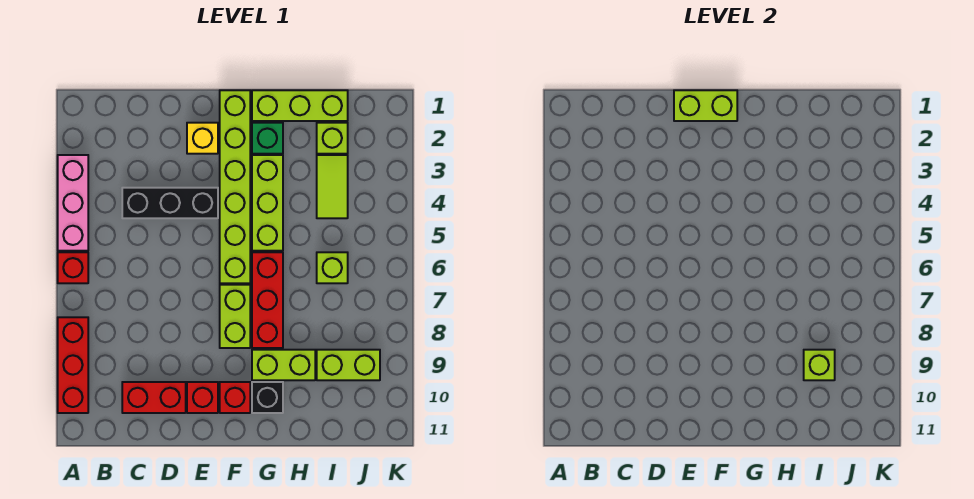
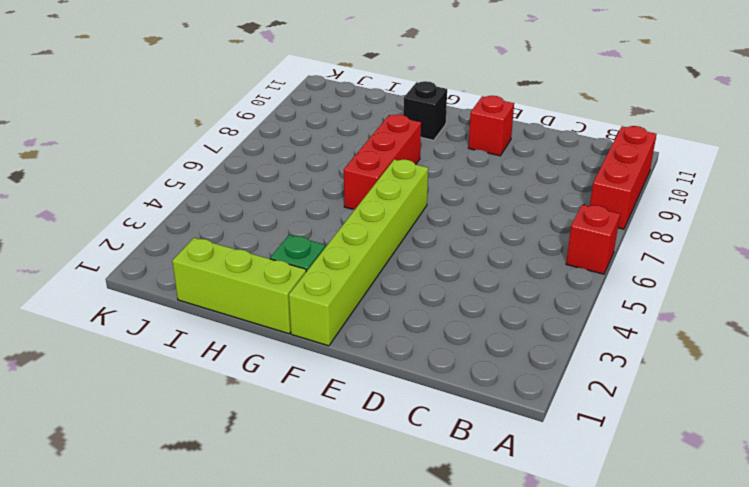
none -> pink 1x3 brick [58,155,88,251]
none -> black 1x3 brick [122,188,218,218]
none -> red 1x2 brick [122,382,186,413]

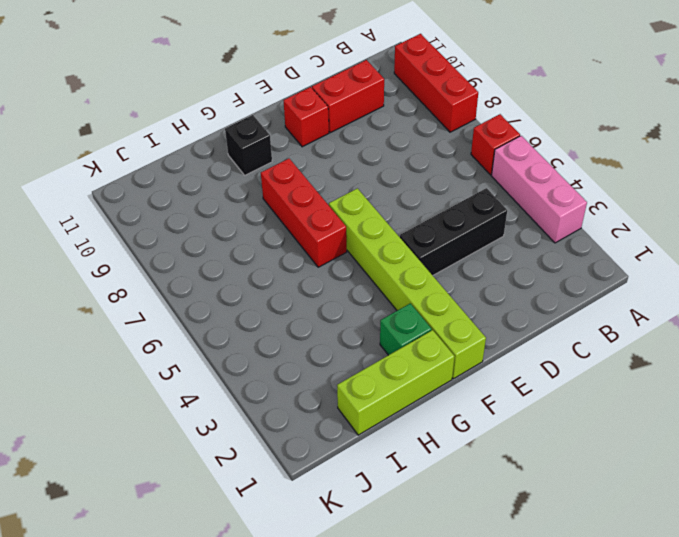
none -> yellow 1x1 brick [187,123,218,154]
none -> lime 1x2 brick [220,285,250,348]
none -> red 1x1 brick [220,382,250,413]

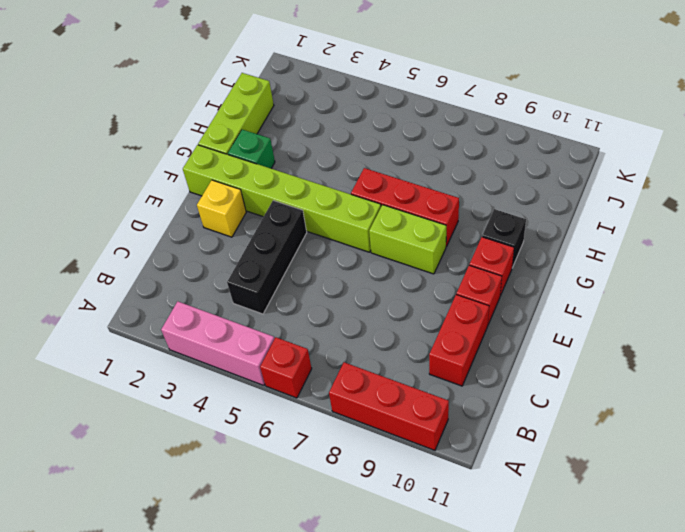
none -> lime 1x3 brick [252,155,283,251]
none -> lime 1x2 brick [252,350,315,380]
none -> lime 1x1 brick [317,123,348,154]

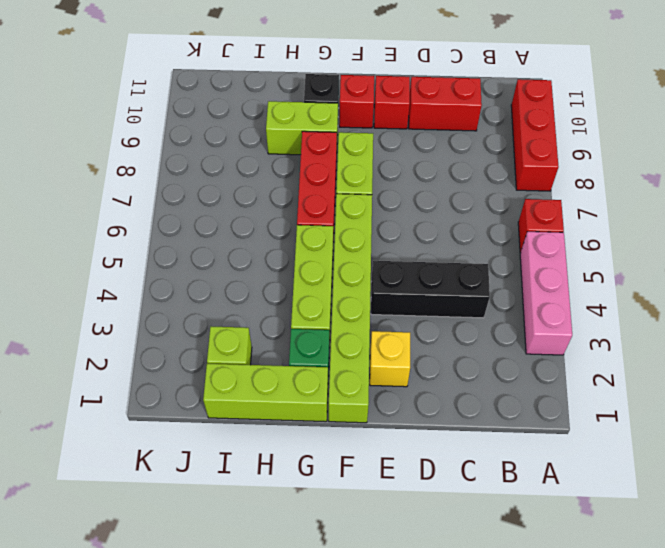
none -> lime 1x2 tile [317,155,348,218]
none -> lime 1x1 brick [317,252,348,283]
none -> lime 1x2 brick [317,350,380,380]

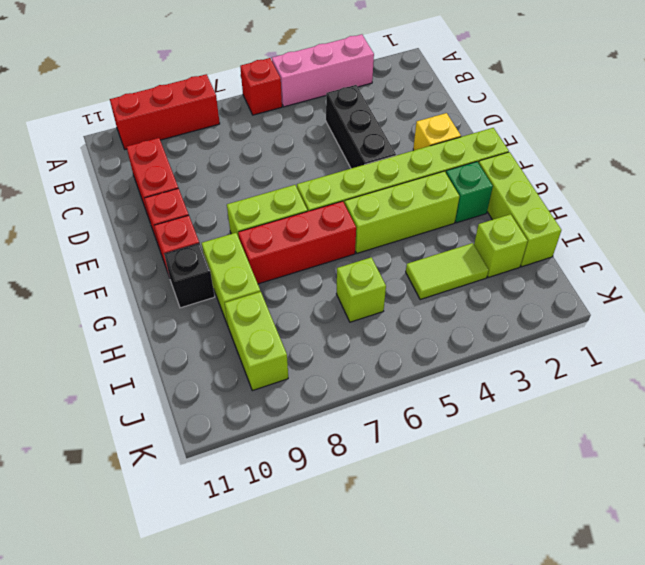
none -> lime 1x2 brick [674,90,737,121]
none -> lime 1x1 brick [804,350,835,380]

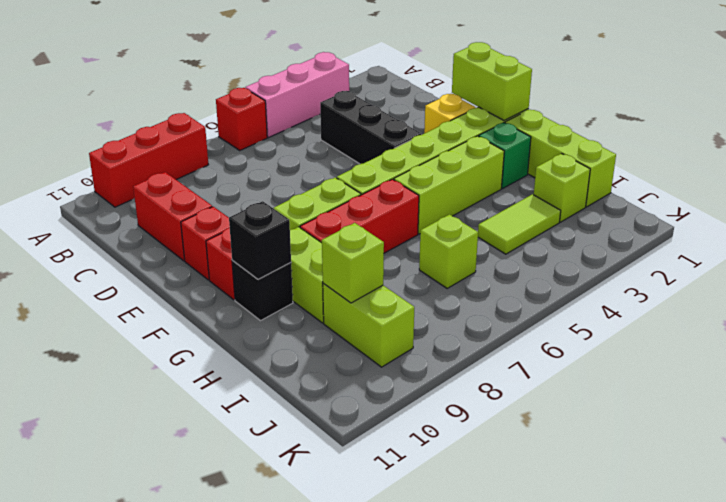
black 1x1 brick [229,201,291,279] -> none

